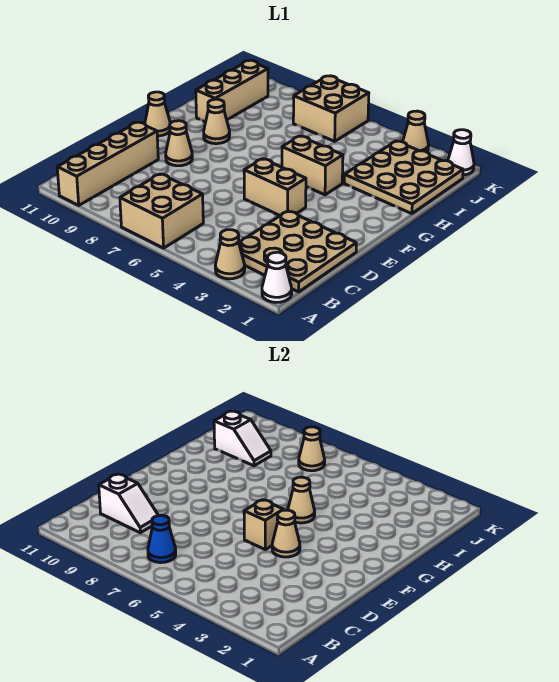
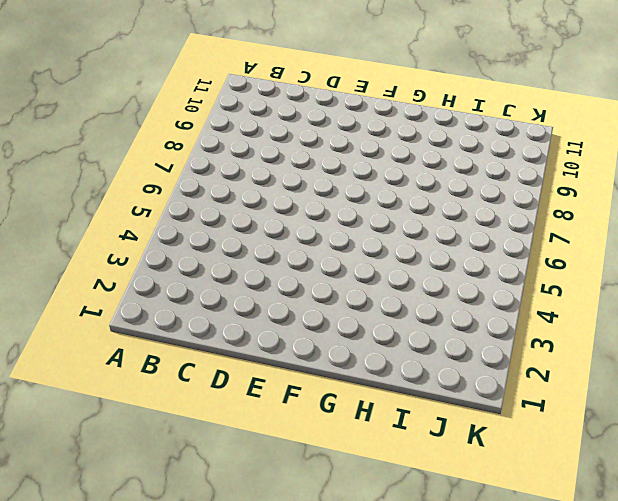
none -> white 1x1 cone [262,252,292,302]
none -> tan 1x1 cone [215,230,245,279]
none -> tan 2x2 brick [120,174,203,248]

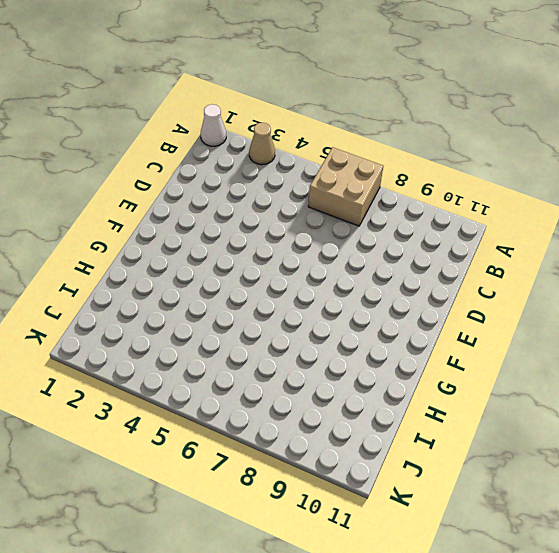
none -> tan 1x4 brick [57,122,158,205]
none -> tan 3x3 plate [239,211,356,292]
none -> tan 1x2 brick [244,159,306,216]

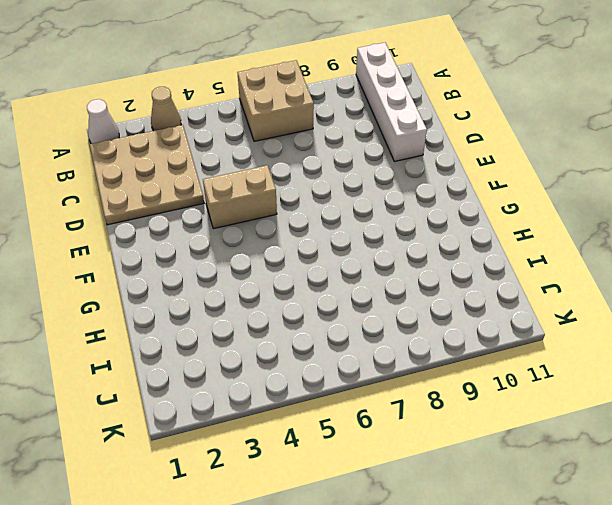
white 1x4 brick [356,43,427,161] -> tan 1x4 brick [57,122,158,205]
none -> tan 1x1 cone [166,121,192,166]
none -> tan 1x1 cone [145,92,170,136]
none -> tan 1x2 brick [282,136,343,195]

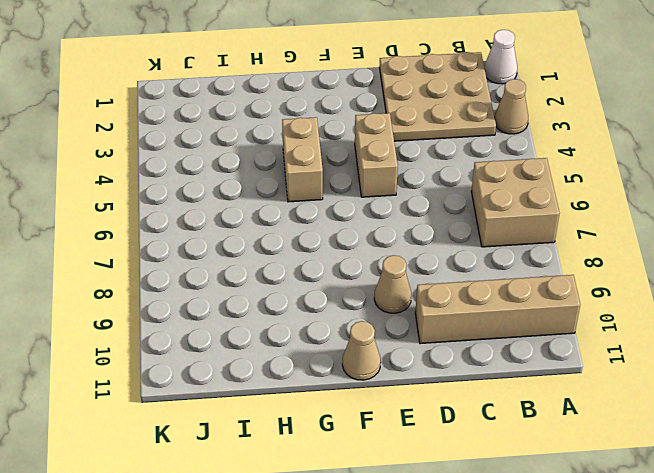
none -> tan 1x1 cone [204,99,230,144]
none -> tan 3x3 plate [344,141,463,214]
none -> tan 1x3 brick [196,60,268,122]

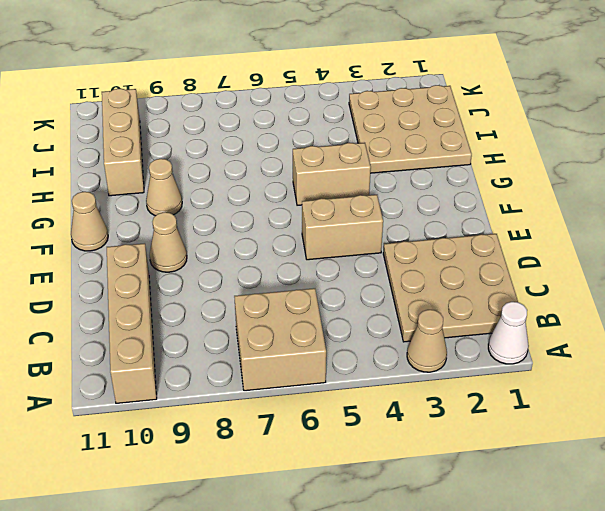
none -> tan 2x2 brick [293,76,369,141]
none -> white 1x1 cone [448,130,474,175]
none -> tan 1x1 cone [403,111,429,152]

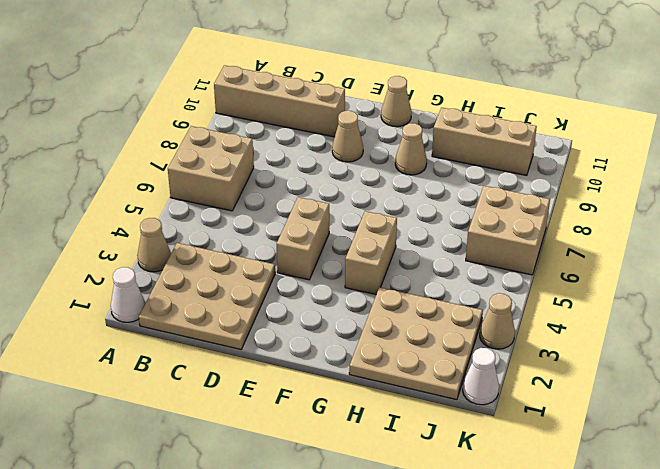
none -> blue 1x1 cone [148,515,176,563]
none -> white 1x2 slope [99,474,159,533]
none -> tan 1x1 cone [272,510,300,557]

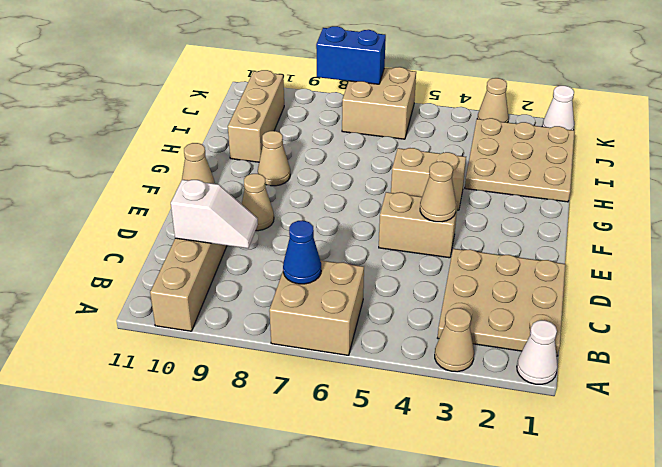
blue 1x2 brick [316,26,386,84] -> none
none -> tan 1x1 brick [244,500,283,550]
none -> tan 1x1 cone [288,477,315,523]
none -> white 1x2 slope [214,411,271,466]

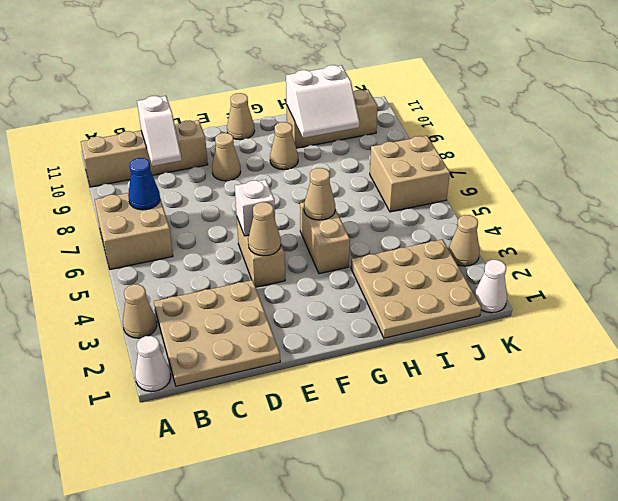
white 1x1 brick [235,179,275,236] -> tan 1x1 brick [244,500,283,550]
white 2x2 slope [286,65,360,138] -> white 1x2 slope [214,411,271,466]
none -> tan 1x1 cone [299,427,325,471]

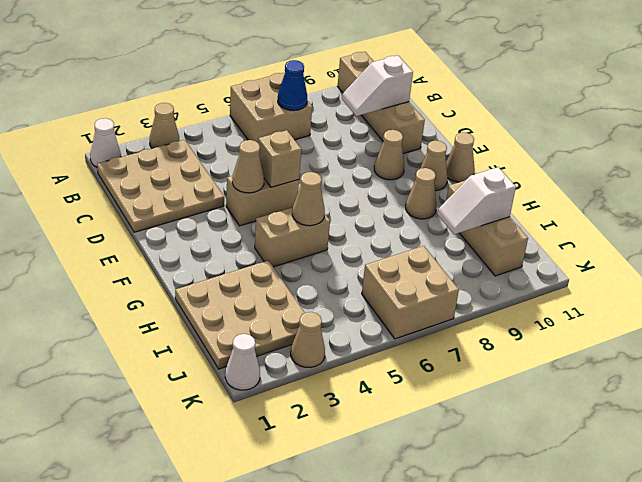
tan 1x1 cone [420,141,448,191] -> tan 1x1 cone moved to [299,427,325,471]

